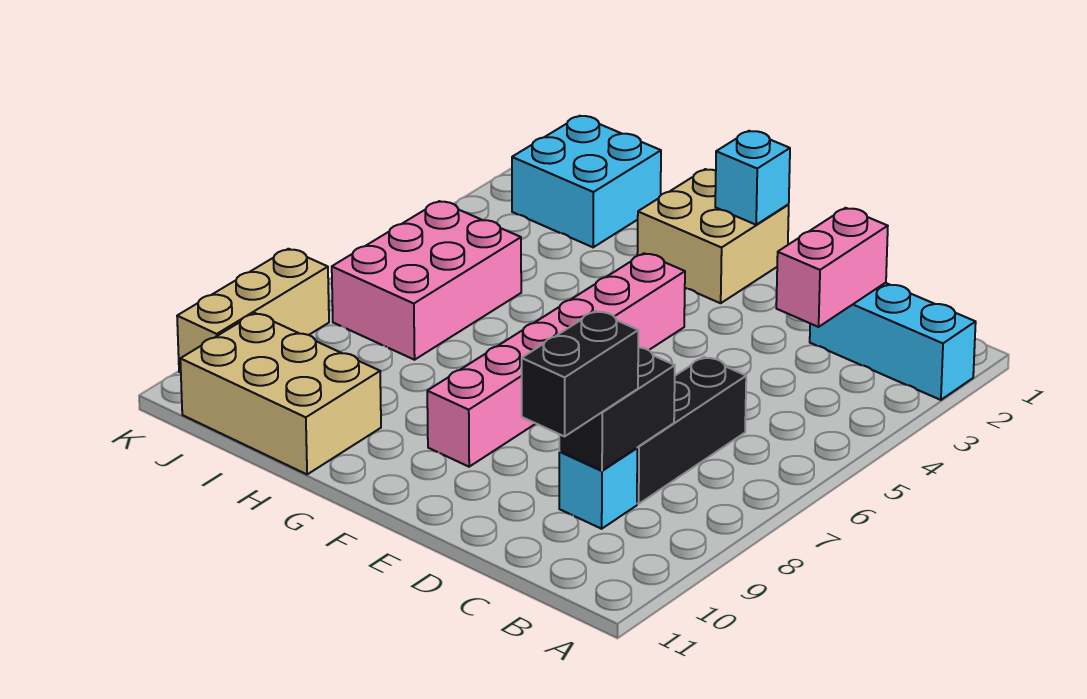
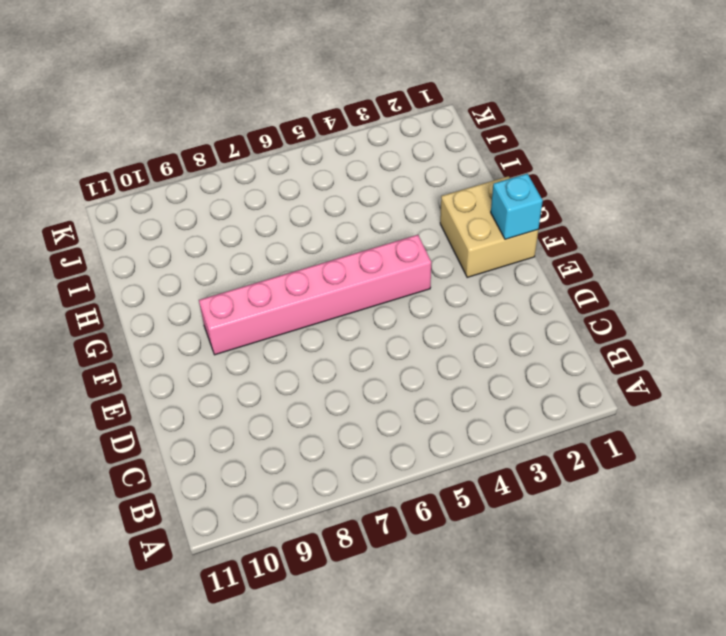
none -> cyan 1x3 brick [810,283,976,400]
none -> black 1x3 brick [637,357,746,504]
none -> cyan 1x1 brick [559,448,637,529]

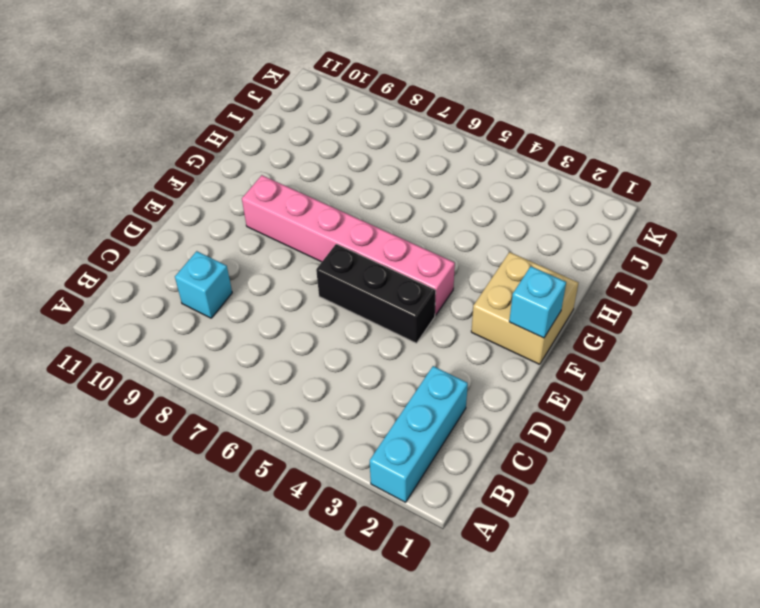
black 1x3 brick [316,244,436,343] -> black 1x3 brick moved to [637,357,746,504]
none -> tan 2x3 brick [180,313,381,474]
none -> cyan 2x2 brick [512,116,661,247]
none -> pink 2x3 brick [332,201,521,360]

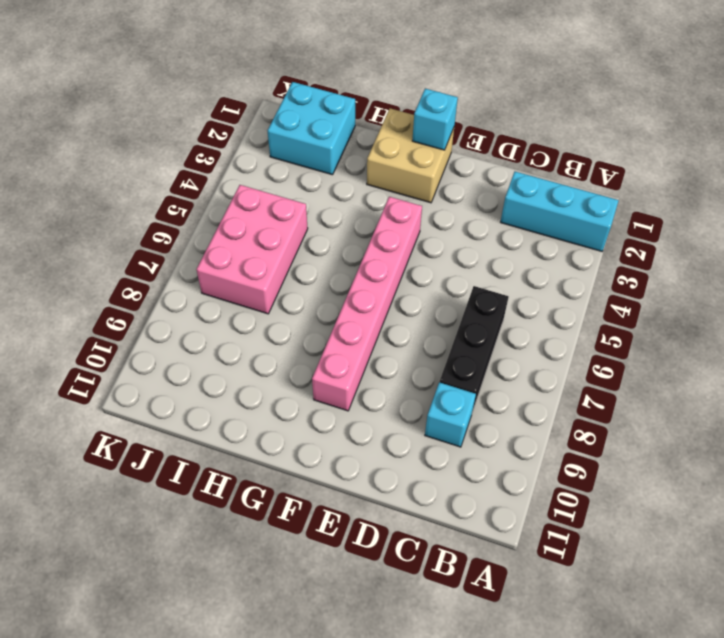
none -> tan 2x3 brick [180,313,381,474]
none -> tan 1x3 brick [177,249,329,373]
none -> pink 1x2 brick [776,208,888,327]

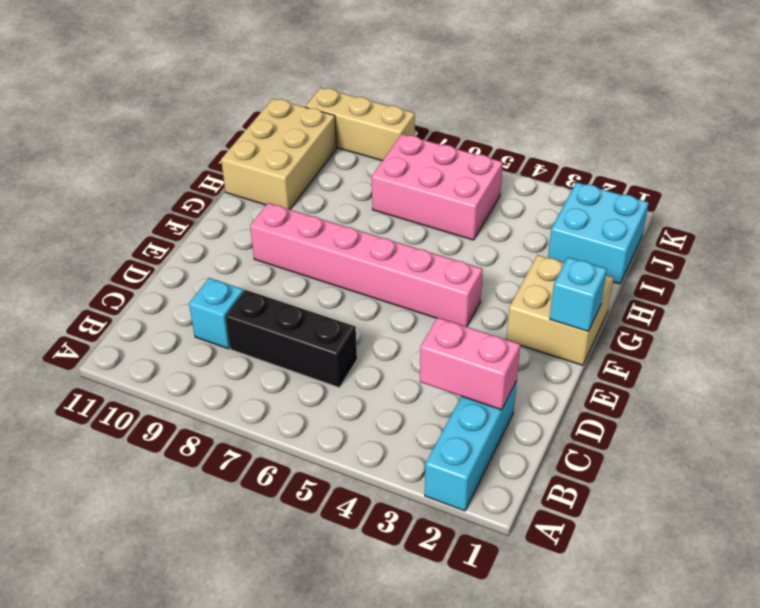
none -> black 1x2 brick [559,347,675,471]
none -> black 1x2 brick [522,311,638,436]

